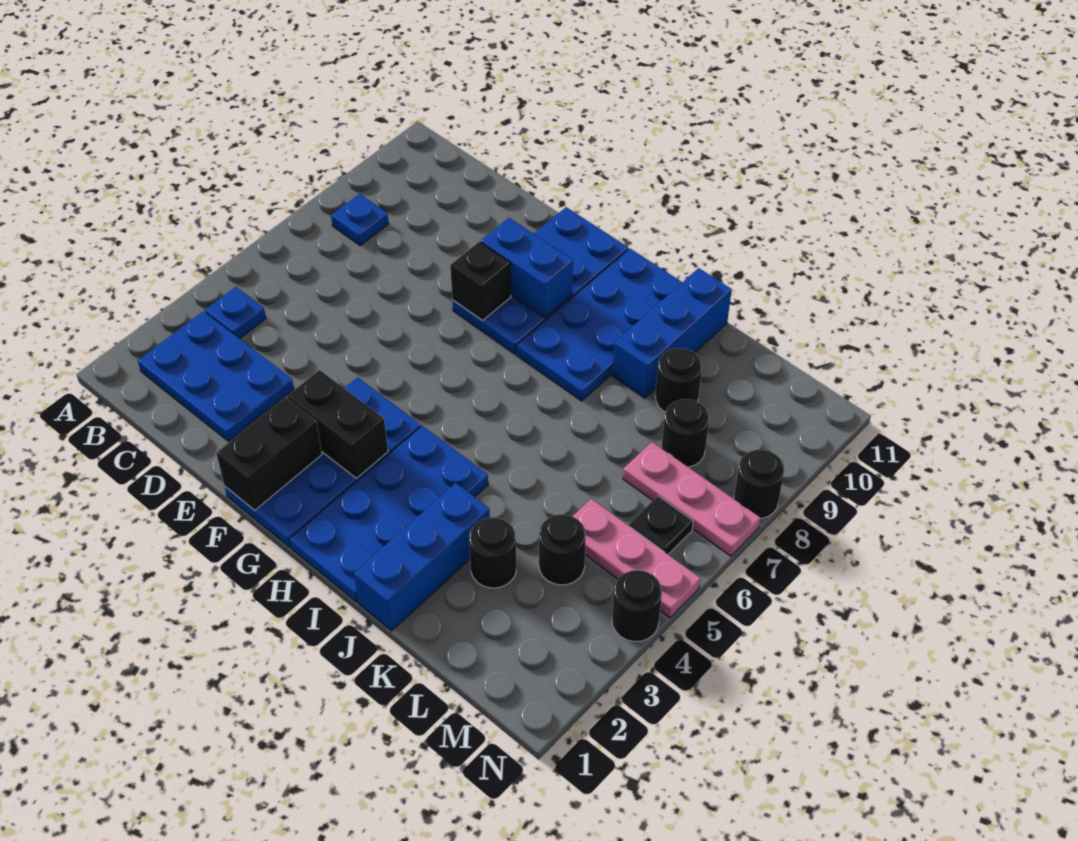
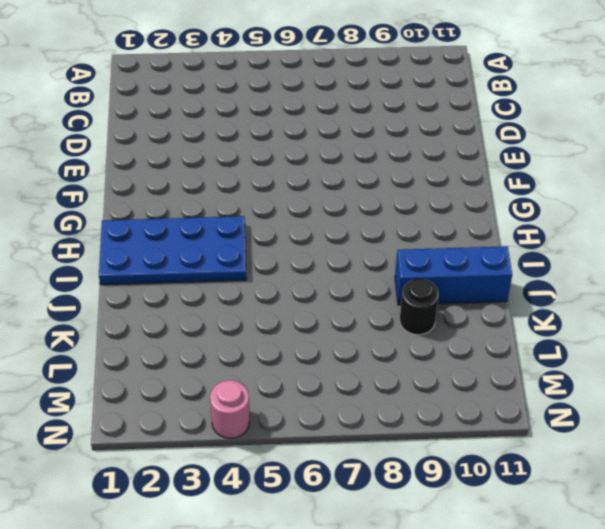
pink 1x1 round brick [210,380,250,438] -> black 1x1 round brick [612,570,662,642]
none -> blue 2x3 plate [138,311,294,442]
none -> blue 1x1 plate [205,287,266,339]
none -> blue 1x1 plate [331,194,388,246]

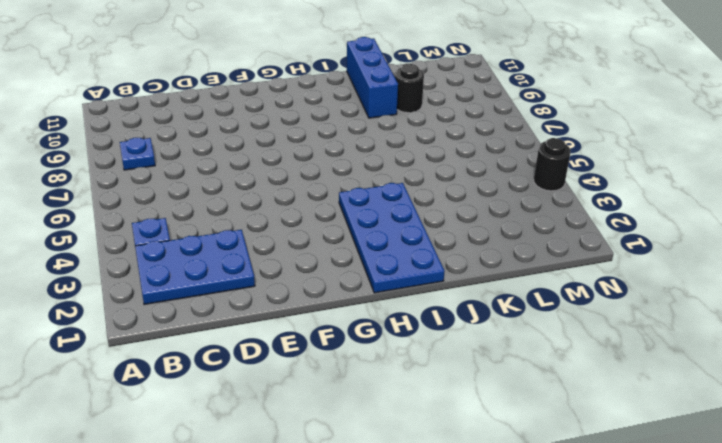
none -> blue 2x4 plate [225,378,421,547]
none -> blue 2x4 plate [452,207,628,354]
none -> blue 2x4 plate [517,249,682,401]

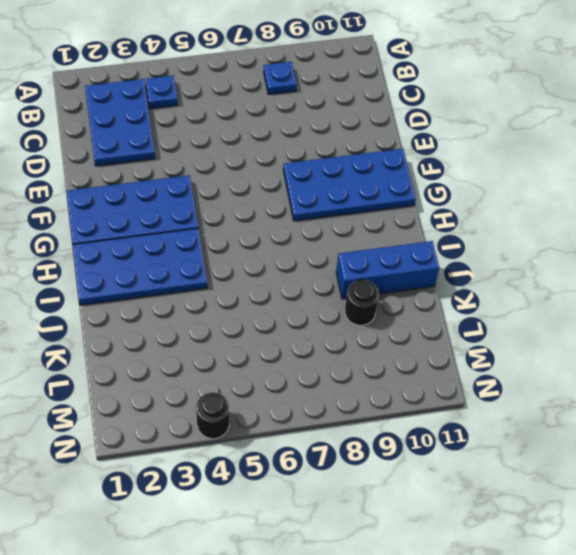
none -> blue 2x4 plate [517,249,682,401]
none -> blue 1x3 brick [354,483,490,631]
none -> black 1x1 round brick [469,518,516,588]

